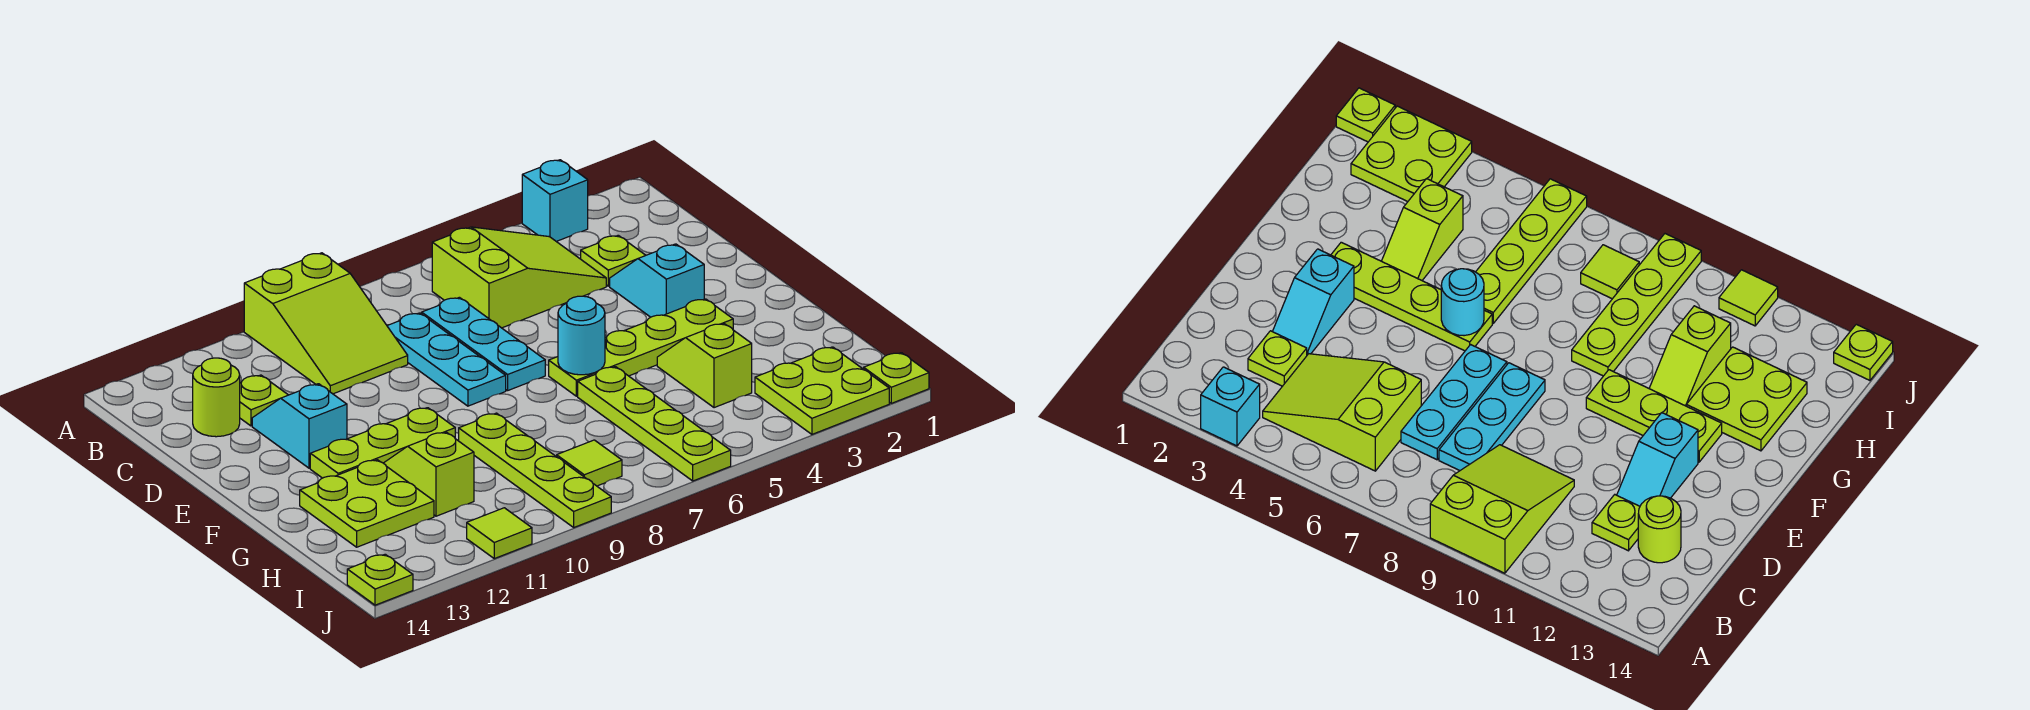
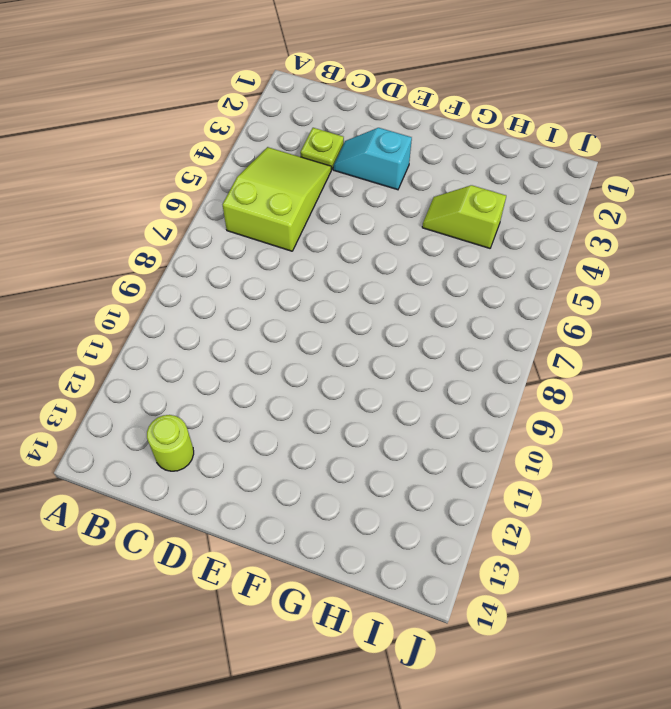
none -> cyan 1x1 brick [522,160,588,241]
none -> lime 2x3 slope [244,253,408,394]
none -> cyan 1x3 plate [422,297,545,391]

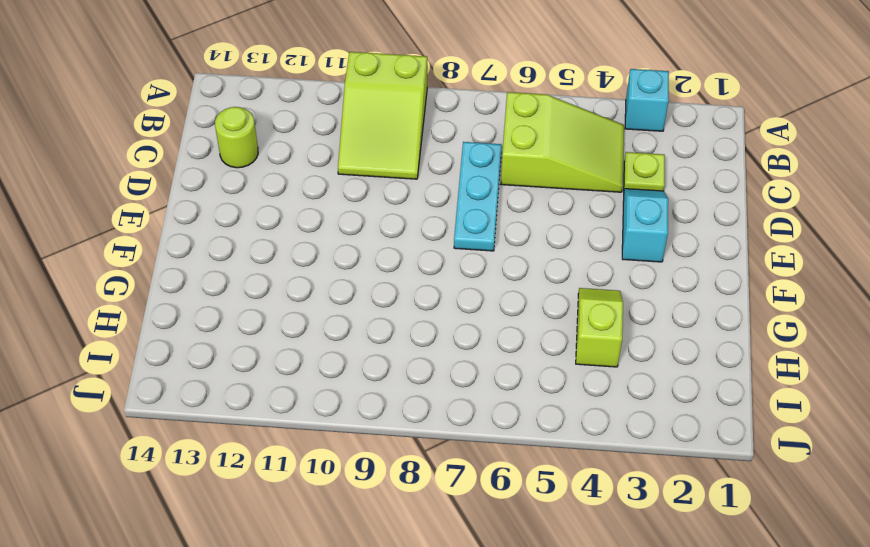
none -> cyan 1x3 plate [387,313,506,406]
none -> lime 1x1 plate [240,375,288,426]
none -> cyan 1x2 slope [252,384,347,468]

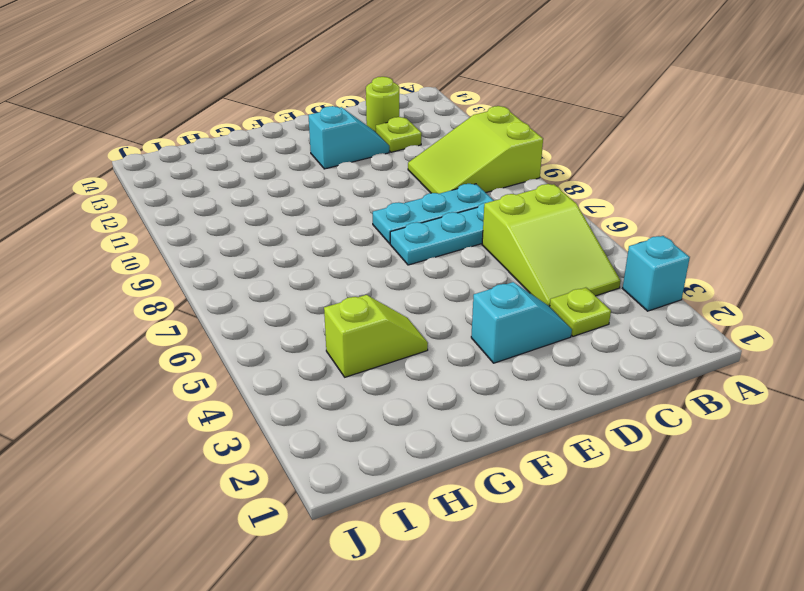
none -> lime 1x4 plate [549,299,733,396]
none -> lime 1x3 plate [310,408,455,478]
none -> lime 1x4 plate [578,367,731,481]

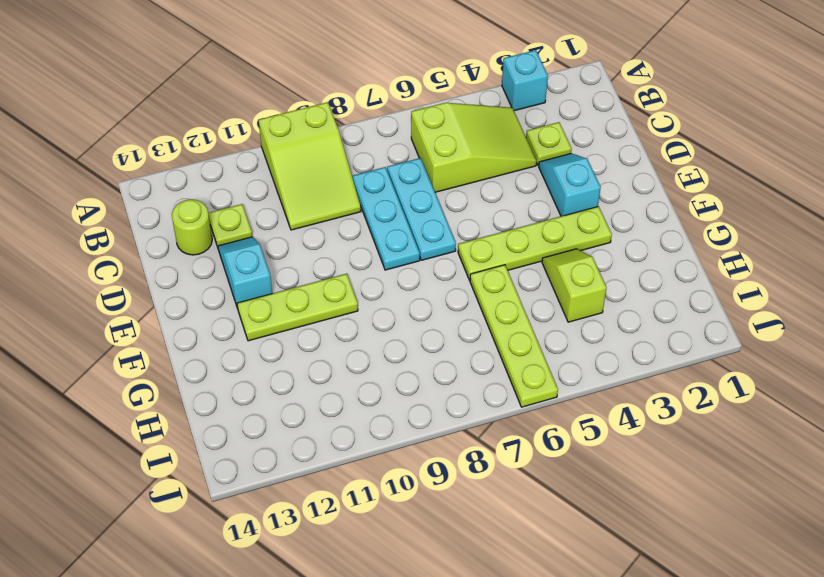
none -> lime 1x4 plate [459,413,611,527]
none -> lime 1x2 slope [384,432,474,516]
none -> lime 2x2 plate [300,460,434,547]

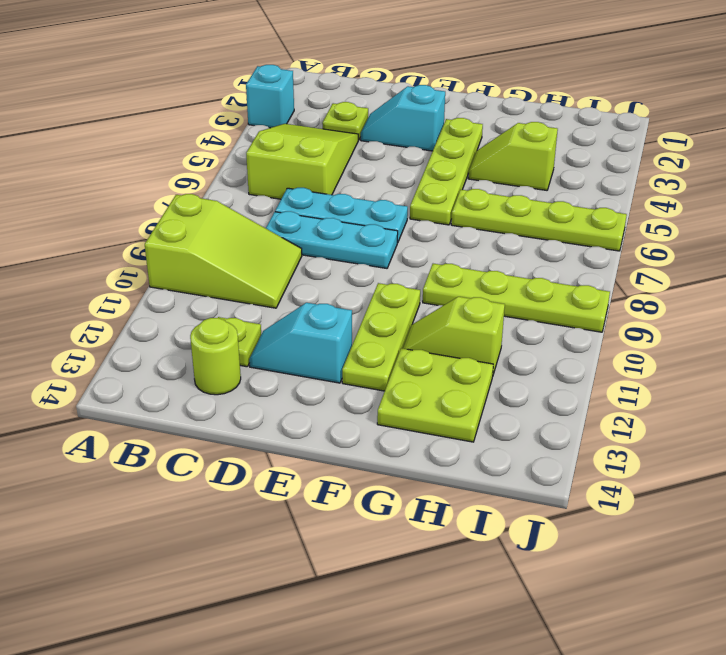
none -> lime 2x2 plate [755,347,889,434]
none -> lime 1x1 tile [557,440,622,486]
none -> lime 1x1 plate [864,353,929,403]

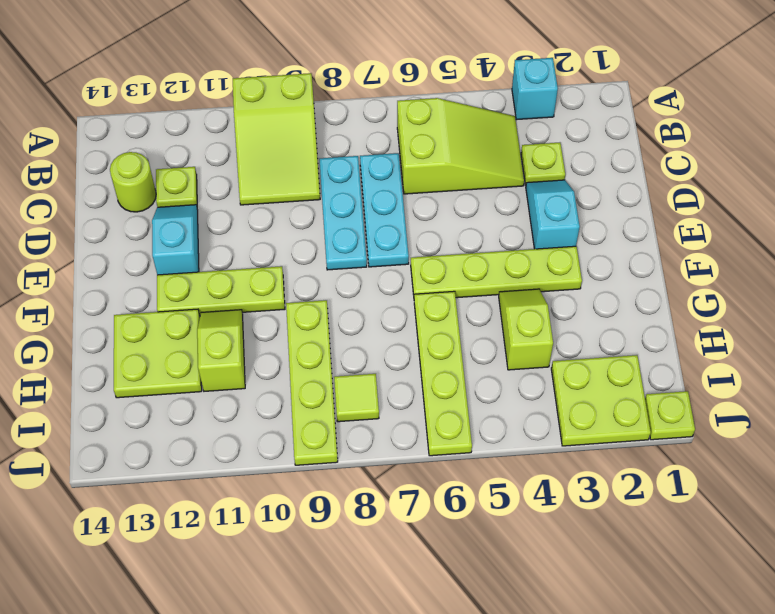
none -> lime 1x1 tile [467,508,532,559]
none -> lime 1x1 plate [347,554,413,605]
none -> cyan 1x1 round brick [558,296,605,375]

